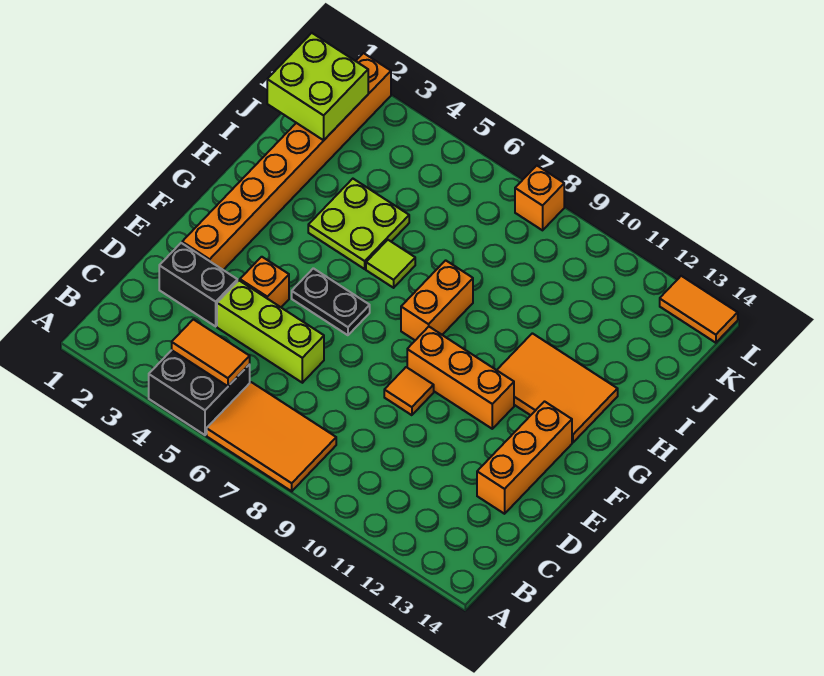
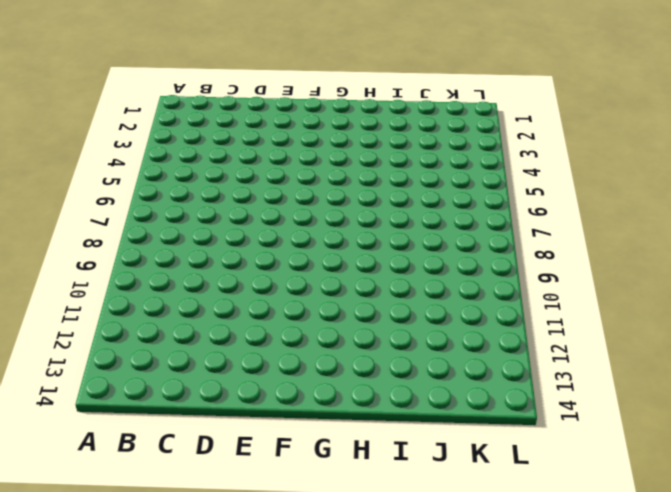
none -> black 2x2 brick [149,350,250,435]
none -> orange 2x3 tile [207,382,336,491]
none -> black 1x2 brick [159,243,237,326]

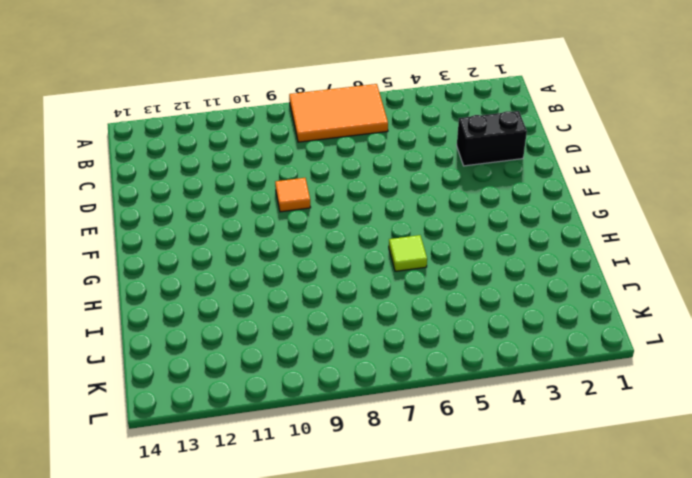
none -> black 2x2 brick [149,350,250,435]
none -> lime 1x3 brick [217,281,324,383]
none -> orange 1x3 brick [477,402,572,514]

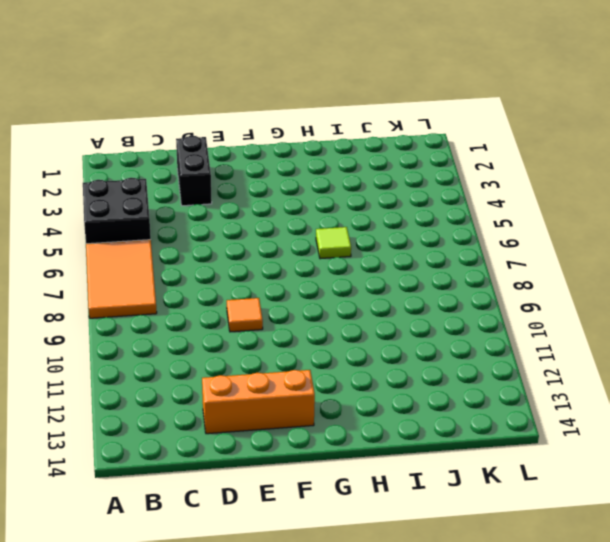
none -> lime 1x3 brick [217,281,324,383]
none -> orange 1x8 brick [182,53,391,270]
none -> orange 1x1 brick [240,257,289,307]

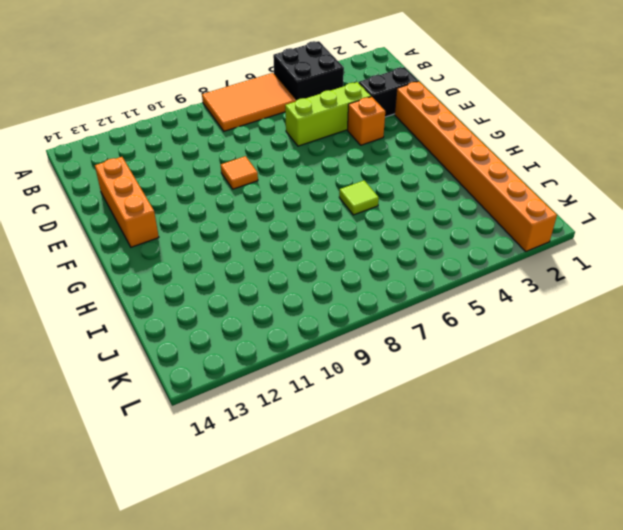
none -> black 1x2 plate [292,268,370,335]
none -> orange 1x3 brick [407,327,514,429]
none -> orange 1x2 brick [401,260,473,340]

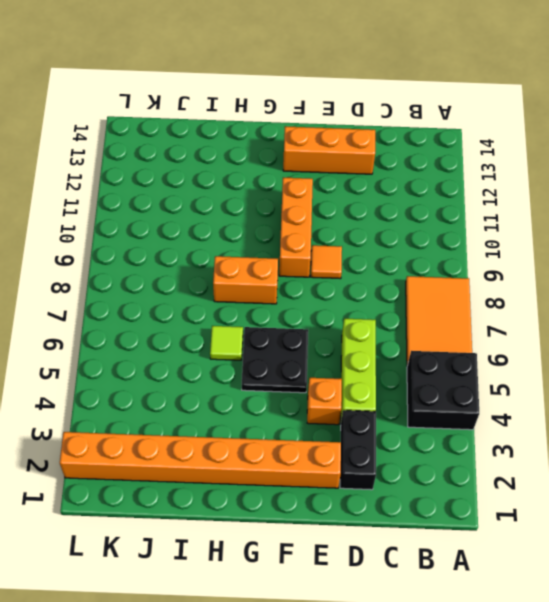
black 2x2 plate [242,327,308,393] -> black 1x2 plate [292,268,370,335]
none -> orange 2x3 tile [497,333,618,443]
none -> lime 2x2 plate [308,179,409,269]
none -> orange 1x1 brick [515,166,564,230]

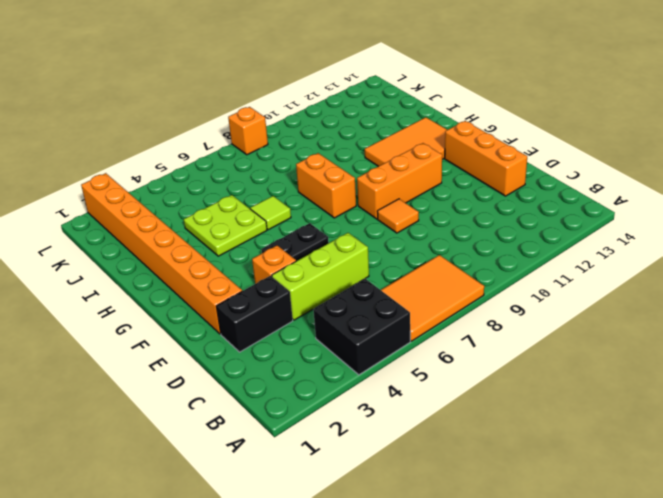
none -> orange 1x2 tile [660,276,738,343]
none -> orange 1x2 tile [172,319,250,386]
none -> lime 2x2 brick [267,33,368,140]

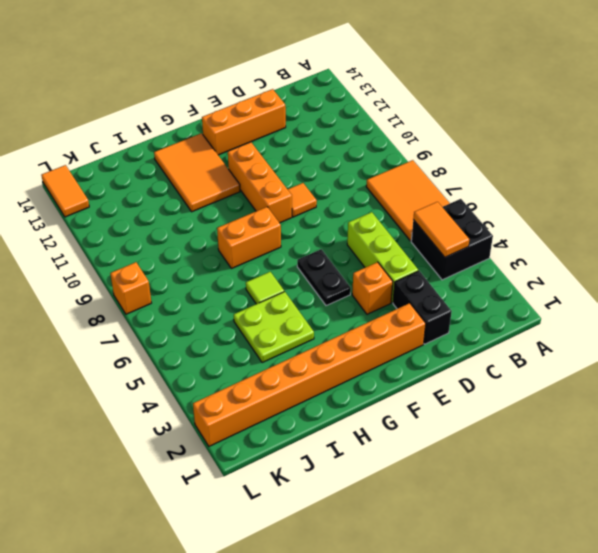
none -> lime 2x2 brick [267,33,368,140]

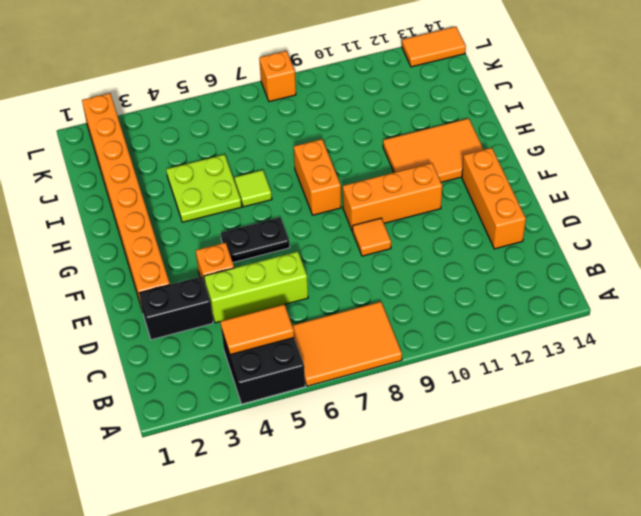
none -> lime 2x2 brick [267,33,368,140]

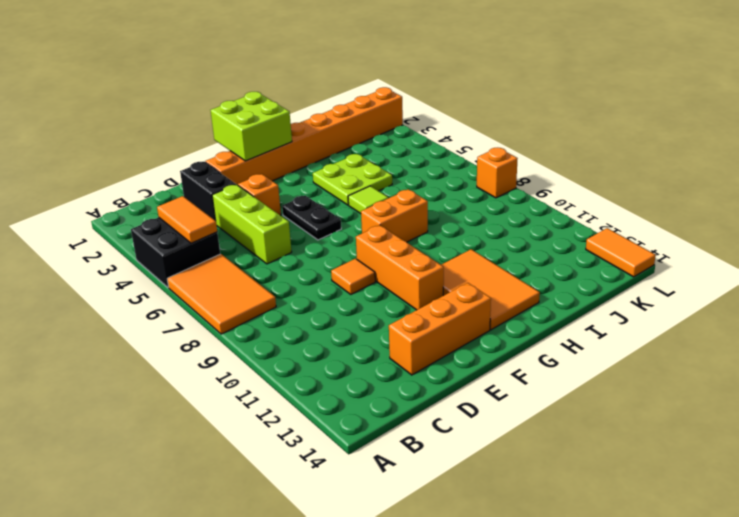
lime 2x2 brick [210,92,292,161] -> lime 2x2 brick moved to [267,33,368,140]

